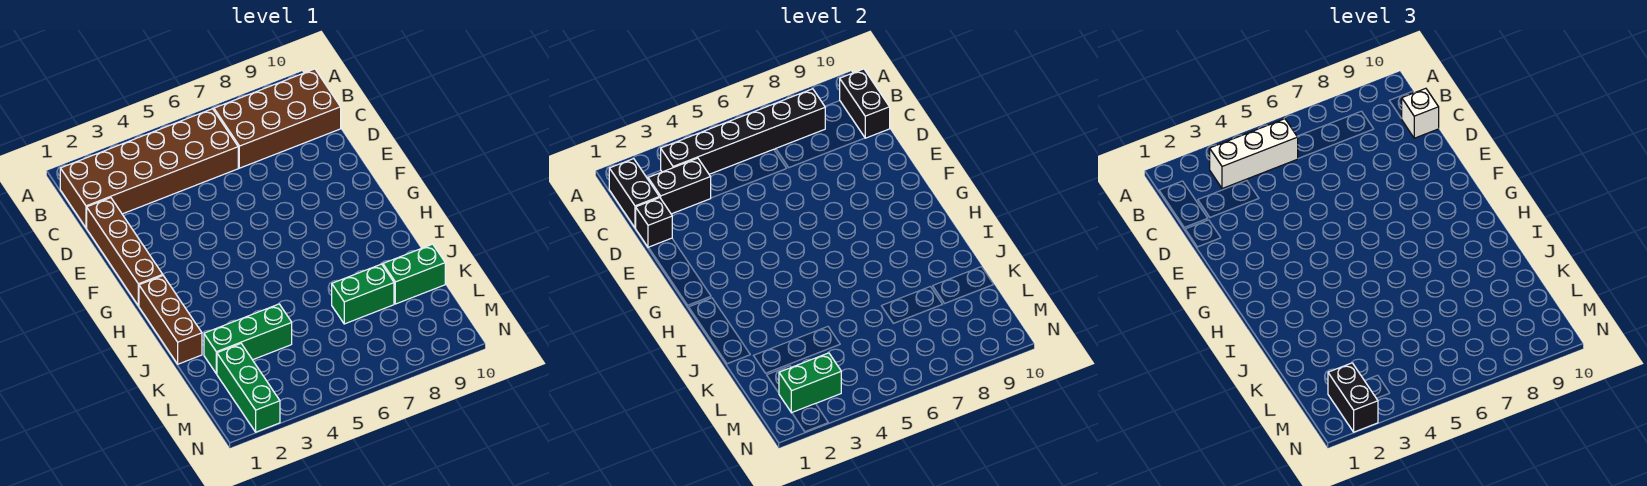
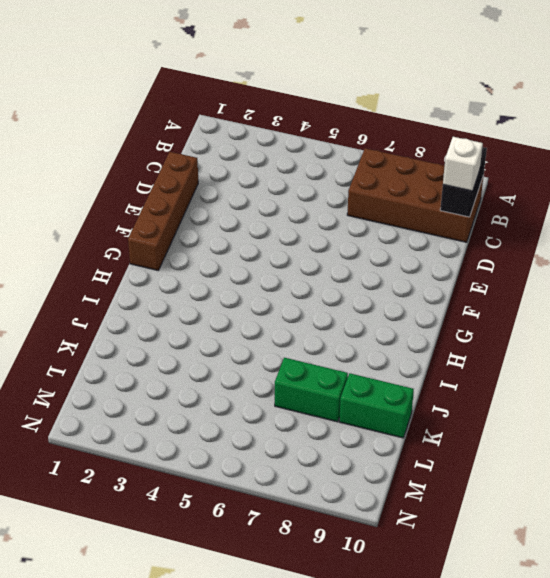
none -> brown 2x6 brick [60,109,238,228]
none -> brown 1x3 brick [139,276,202,364]
none -> green 1x3 brick [204,304,292,374]

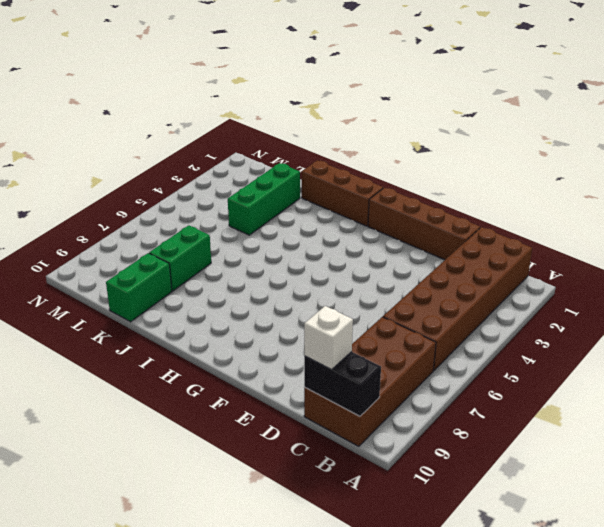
none -> green 1x3 brick [217,344,280,432]
none -> black 1x2 brick [609,159,659,228]
none -> black 1x6 brick [661,89,825,174]

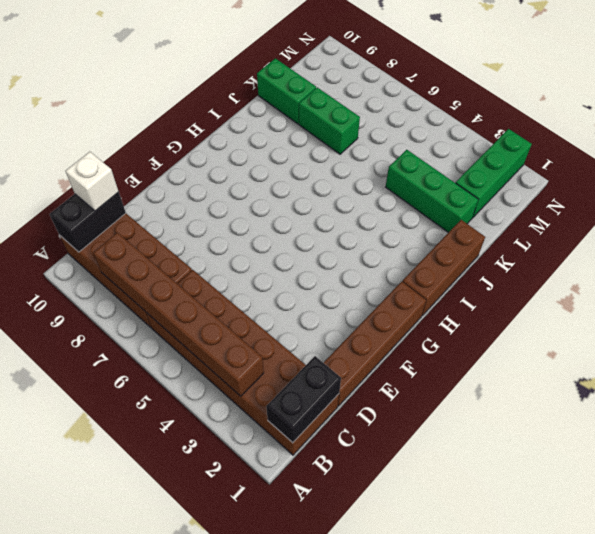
brown 1x6 brick [93,233,264,396] -> black 1x6 brick [661,89,825,174]
none -> black 1x2 brick [648,158,711,214]
none -> black 1x1 brick [636,198,672,247]
none -> green 1x2 brick [779,353,841,413]

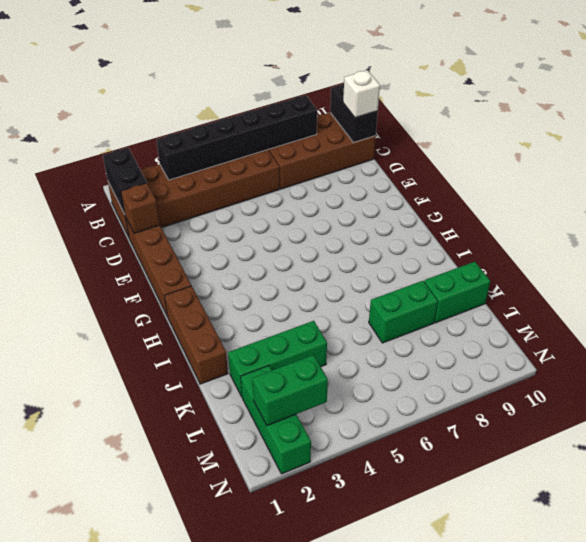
brown 1x1 brick [121,183,160,233] -> black 1x1 brick [636,198,672,247]
none -> black 1x2 brick [648,158,711,214]
none -> white 1x3 brick [1210,119,1298,189]
none -> black 1x2 brick [1328,363,1378,432]

